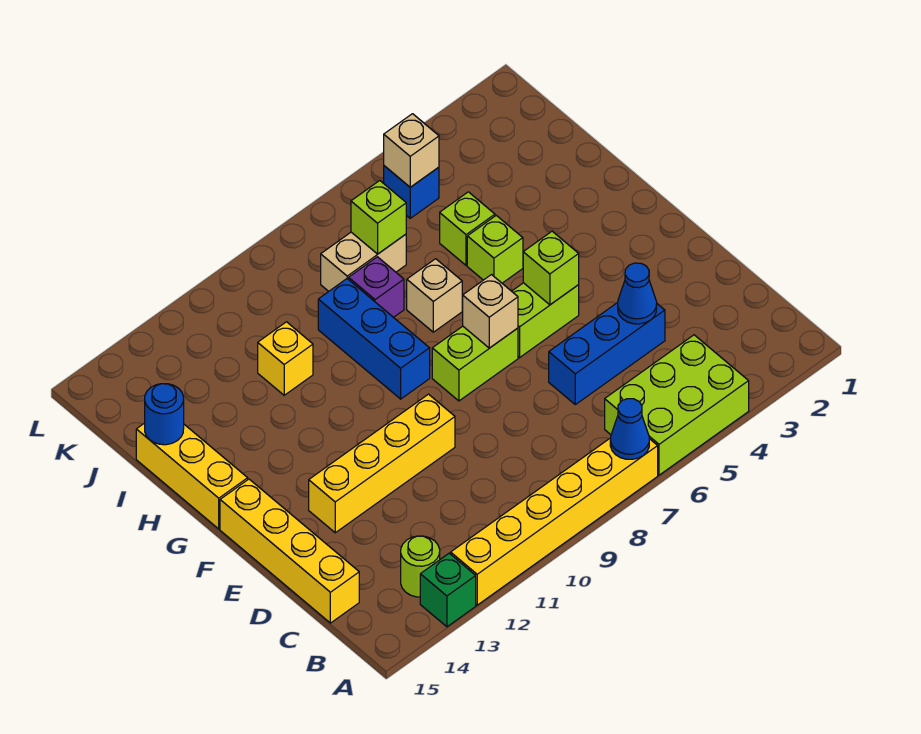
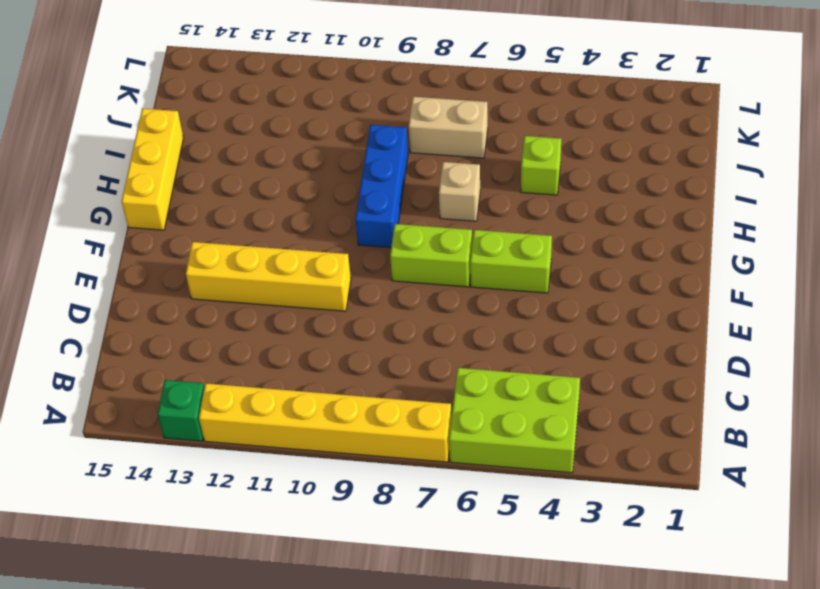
none -> lime 1x1 round brick [401,536,440,597]
none -> yellow 1x4 brick [220,479,359,623]
none -> blue 1x3 brick [549,303,665,405]

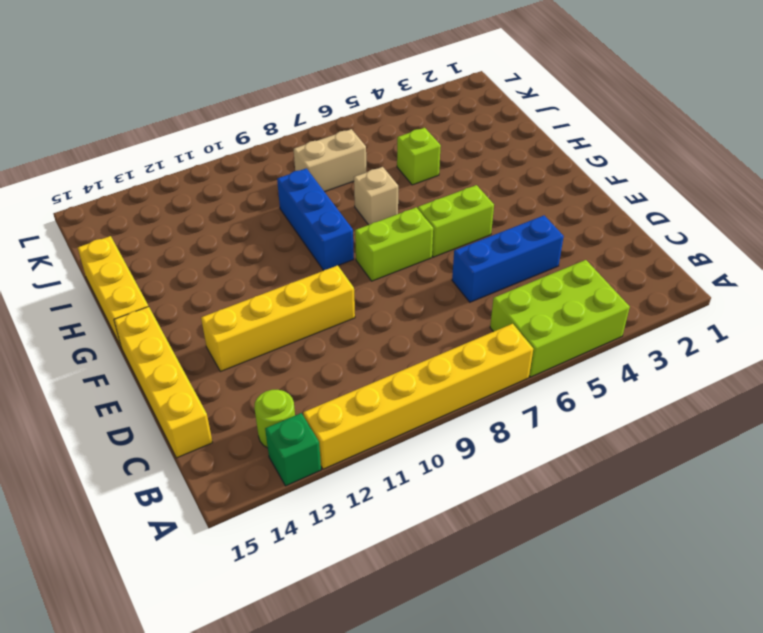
none -> lime 1x1 brick [467,215,523,283]
none -> purple 1x1 brick [349,257,404,317]
none -> yellow 1x1 brick [258,322,313,395]

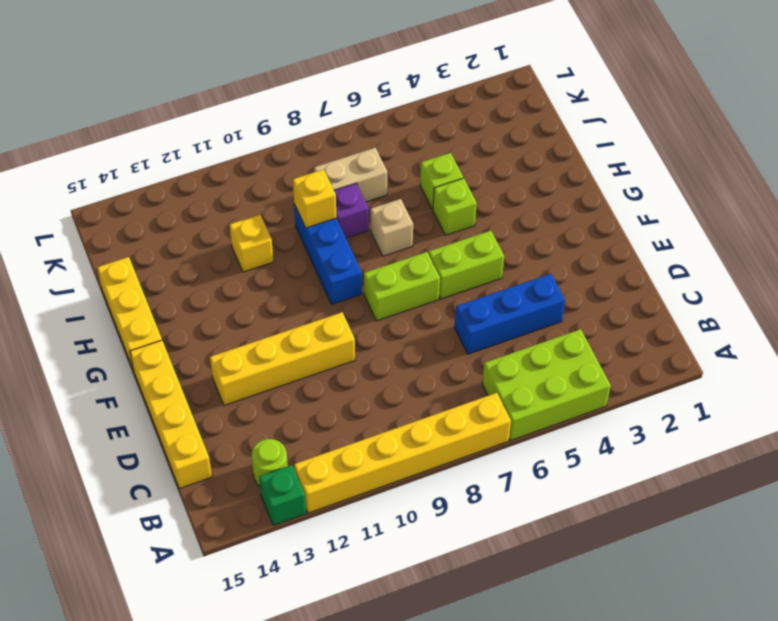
yellow 1x1 brick [293,169,336,228] -> none
none -> blue 1x1 brick [384,166,439,218]
none -> blue 1x1 cone [610,399,649,459]
none -> blue 1x1 cone [618,263,657,324]

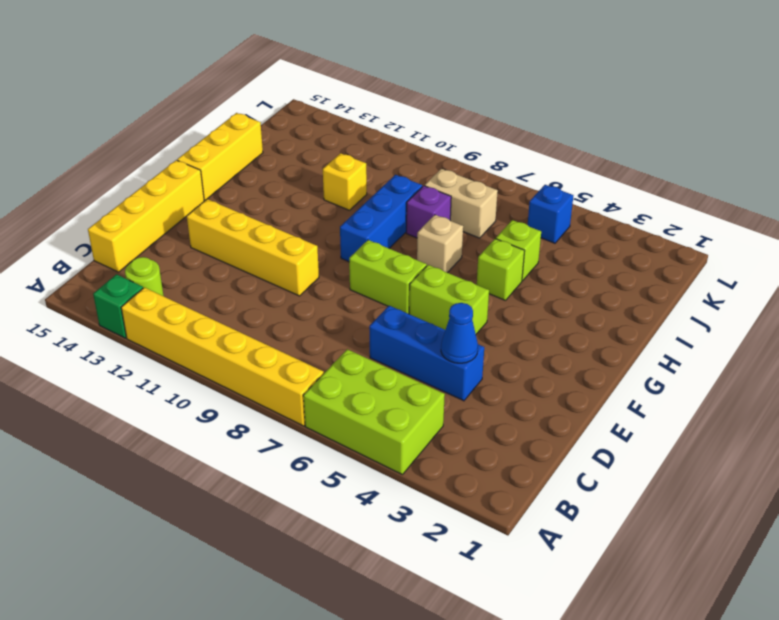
none -> blue 1x1 cone [610,399,649,459]
none -> lime 1x1 brick [523,231,579,305]
none -> tan 1x1 brick [462,275,518,348]

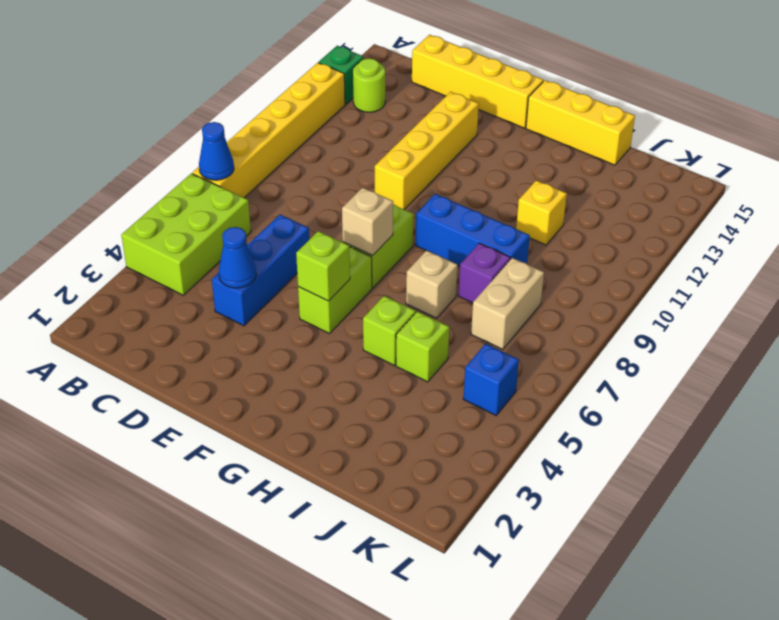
none -> blue 1x1 round brick [145,384,184,445]
none -> lime 1x1 brick [351,181,406,254]
none -> tan 1x1 brick [384,114,439,187]

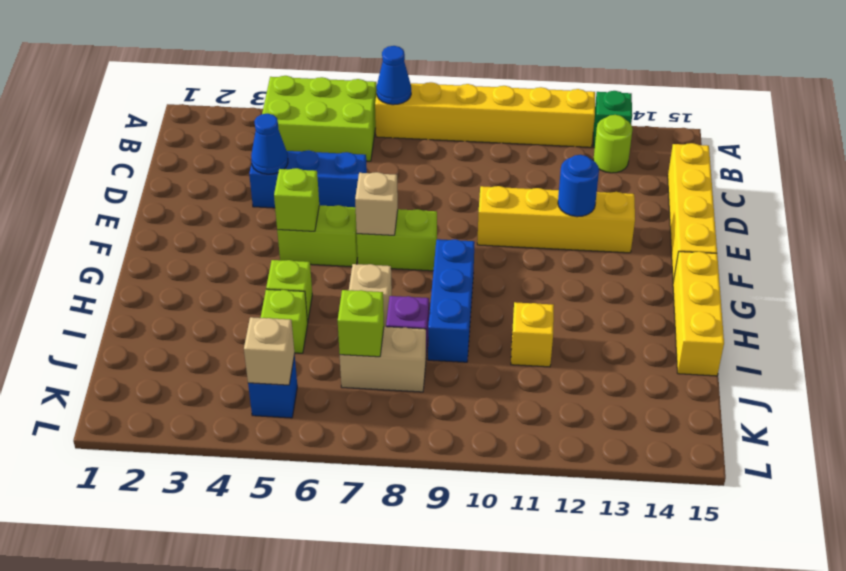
blue 1x1 round brick [558,155,599,217] -> blue 1x1 round brick moved to [145,384,184,445]

